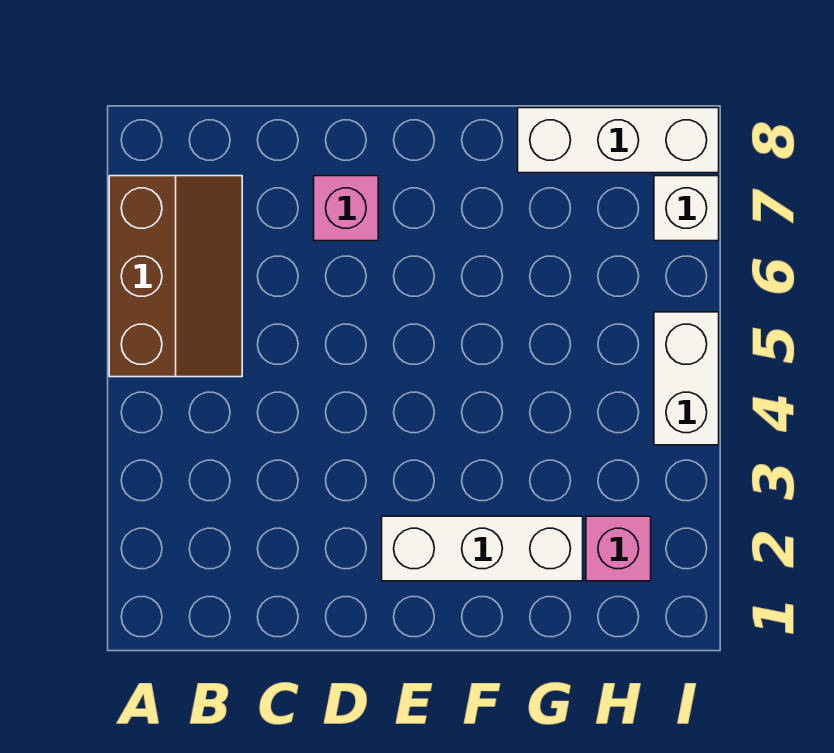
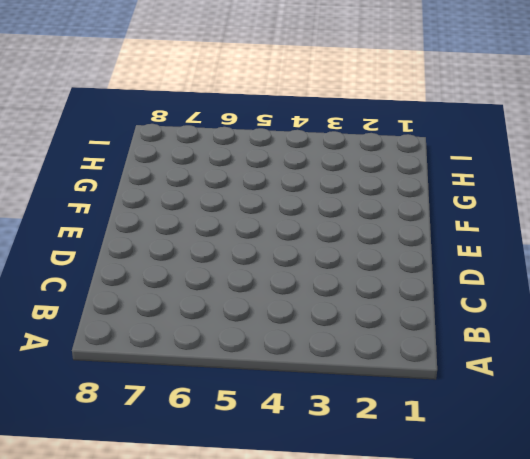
none -> brown 2x3 slope [109,176,242,377]
none -> pink 1x1 brick [314,176,378,241]

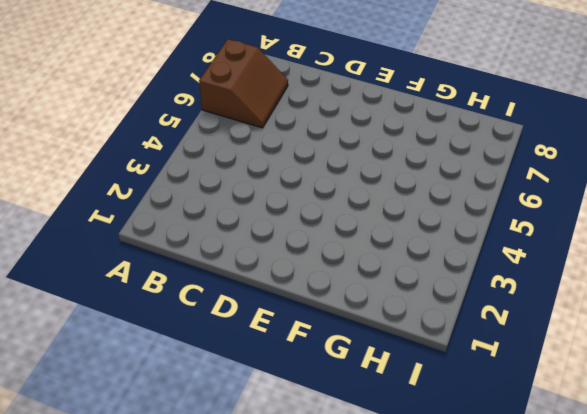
brown 2x2 slope [199,39,288,128] -> brown 2x3 slope [109,176,242,377]
none -> pink 1x1 brick [314,176,378,241]
none -> white 1x3 brick [382,516,583,581]

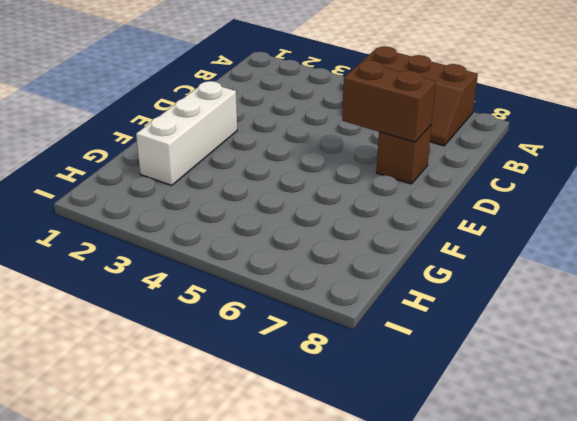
brown 1x2 brick [342,60,436,142] -> none
brown 1x1 brick [376,125,431,184] -> pink 1x1 brick [314,176,378,241]
none -> white 1x3 brick [518,108,719,173]
none -> pink 1x1 brick [586,516,651,581]

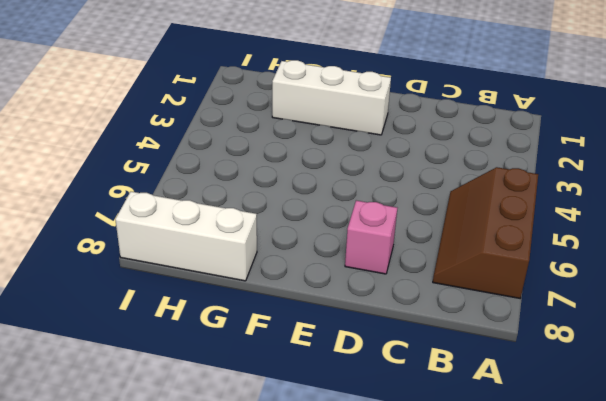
none -> pink 1x1 brick [586,516,651,581]
none -> white 1x2 brick [654,312,719,445]

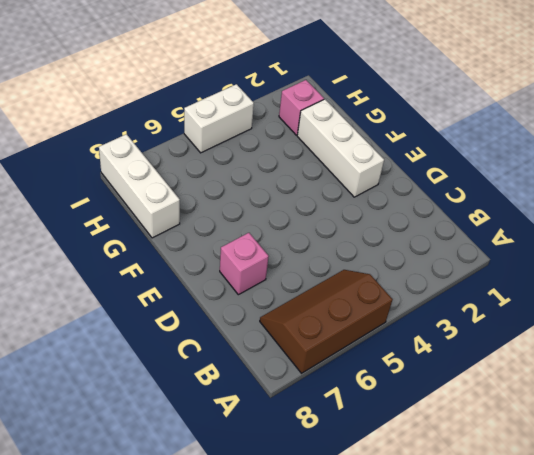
none -> white 1x1 brick [654,176,719,241]

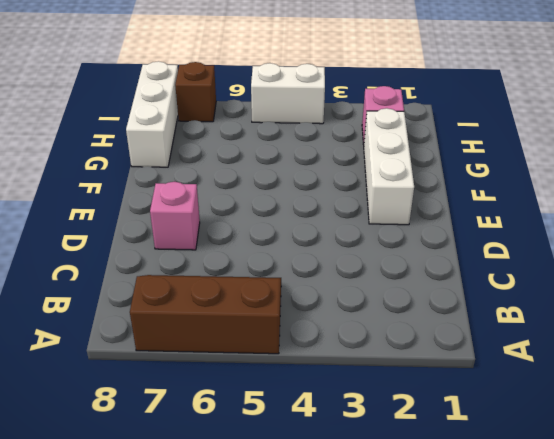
brown 1x1 brick [175,62,216,122] -> white 1x1 brick [654,176,719,241]

